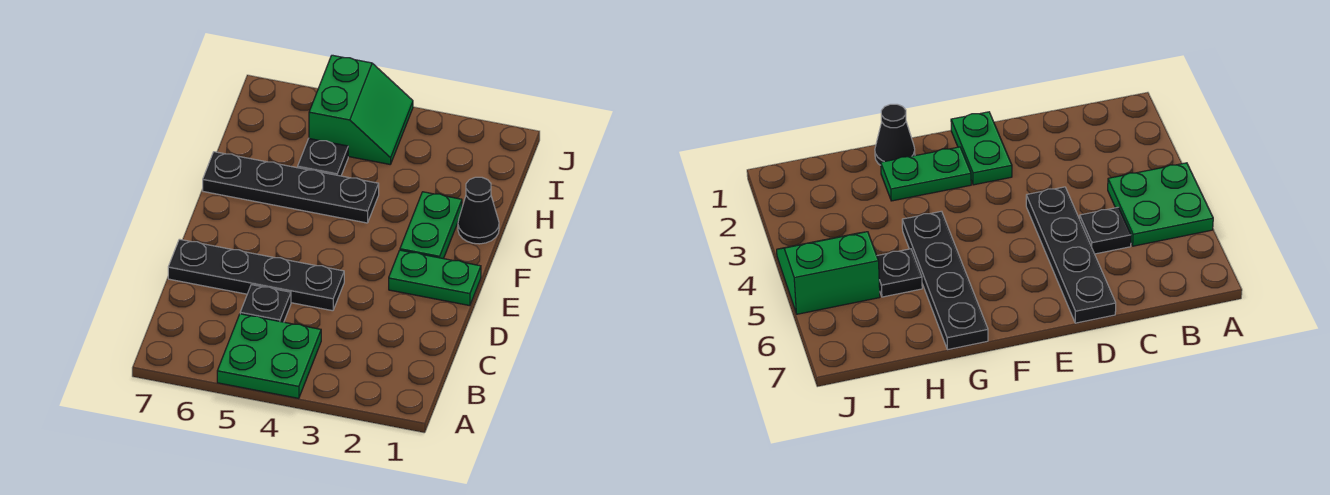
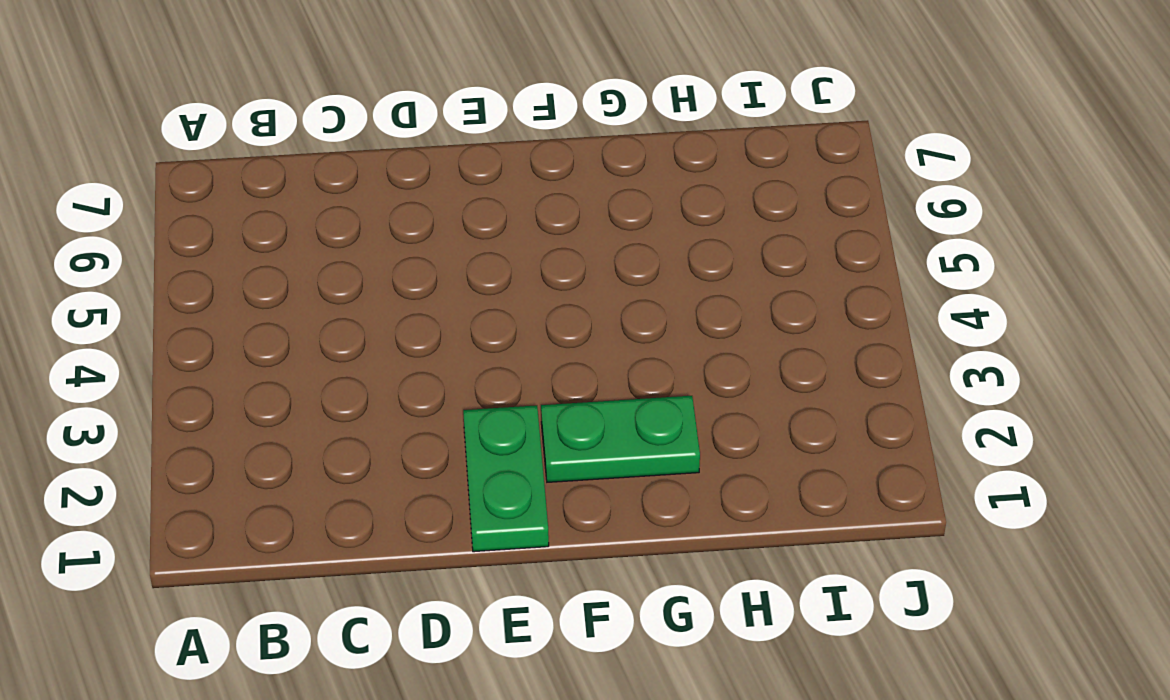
none -> green 2x2 plate [217,314,321,398]
none -> black 1x1 plate [240,285,291,322]

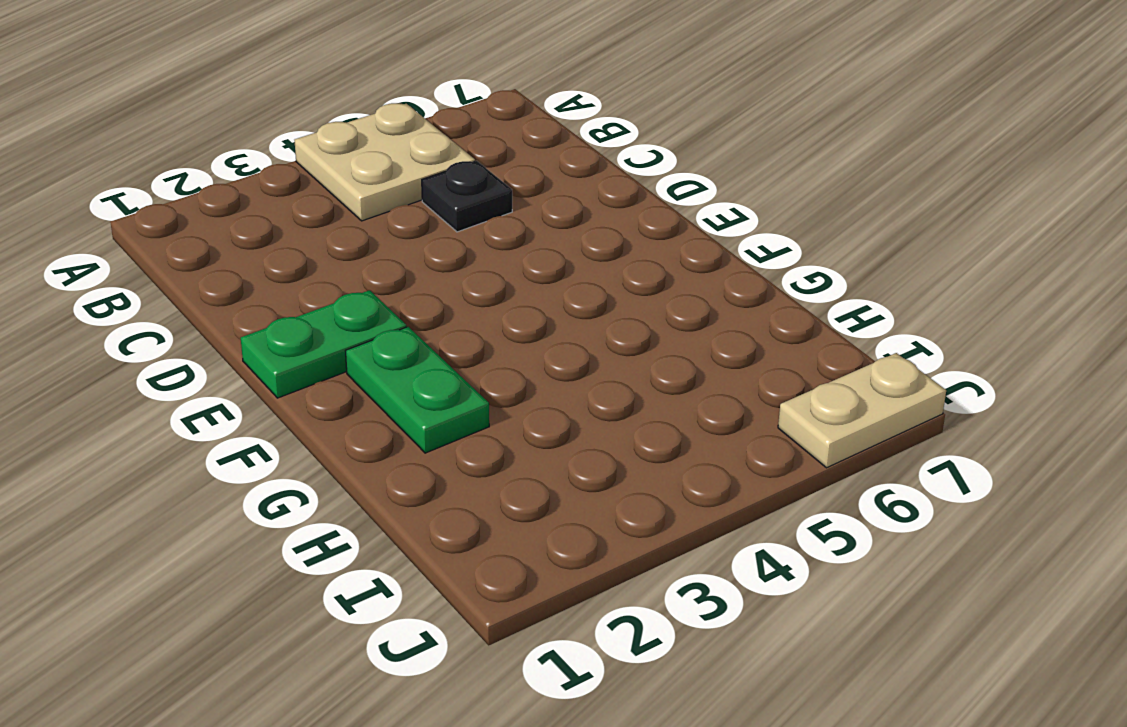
tan 2x2 plate [294,103,475,221] -> green 2x2 plate [217,314,321,398]
tan 1x2 plate [778,353,946,468] -> none
none -> black 1x4 plate [168,239,344,311]
none -> black 1x1 cone [458,177,499,244]

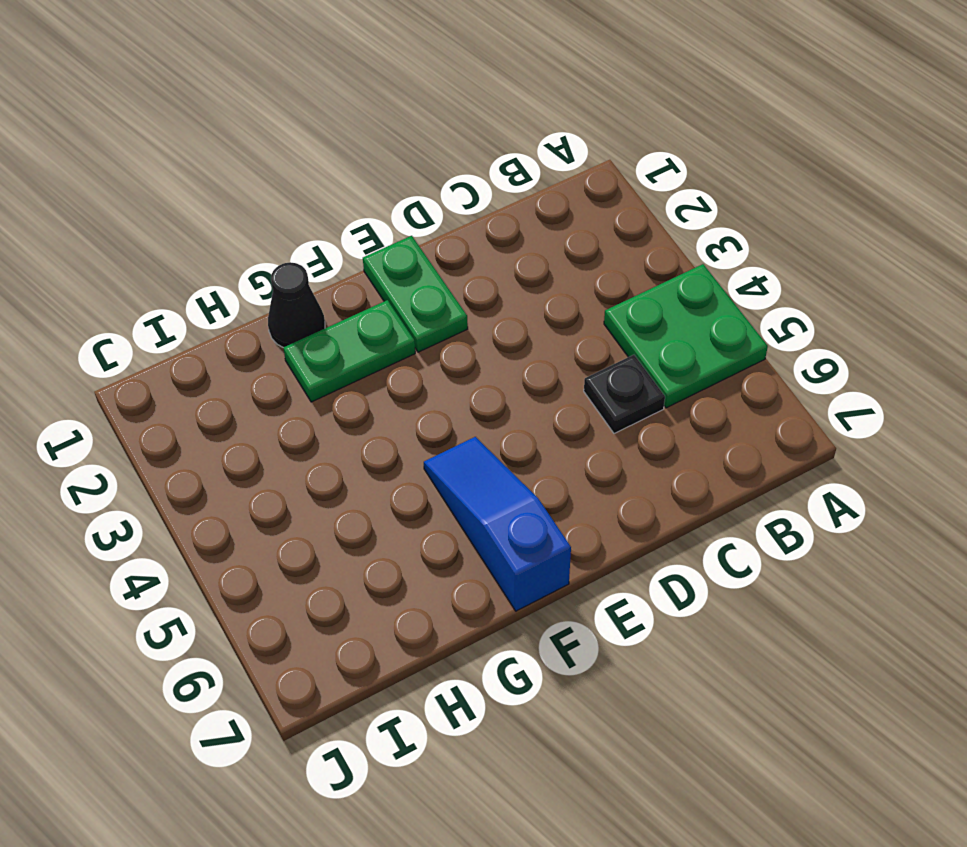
blue 1x3 slope [424,437,571,611] -> none
none -> black 1x4 plate [168,239,344,311]
none -> black 1x4 plate [203,152,379,223]

